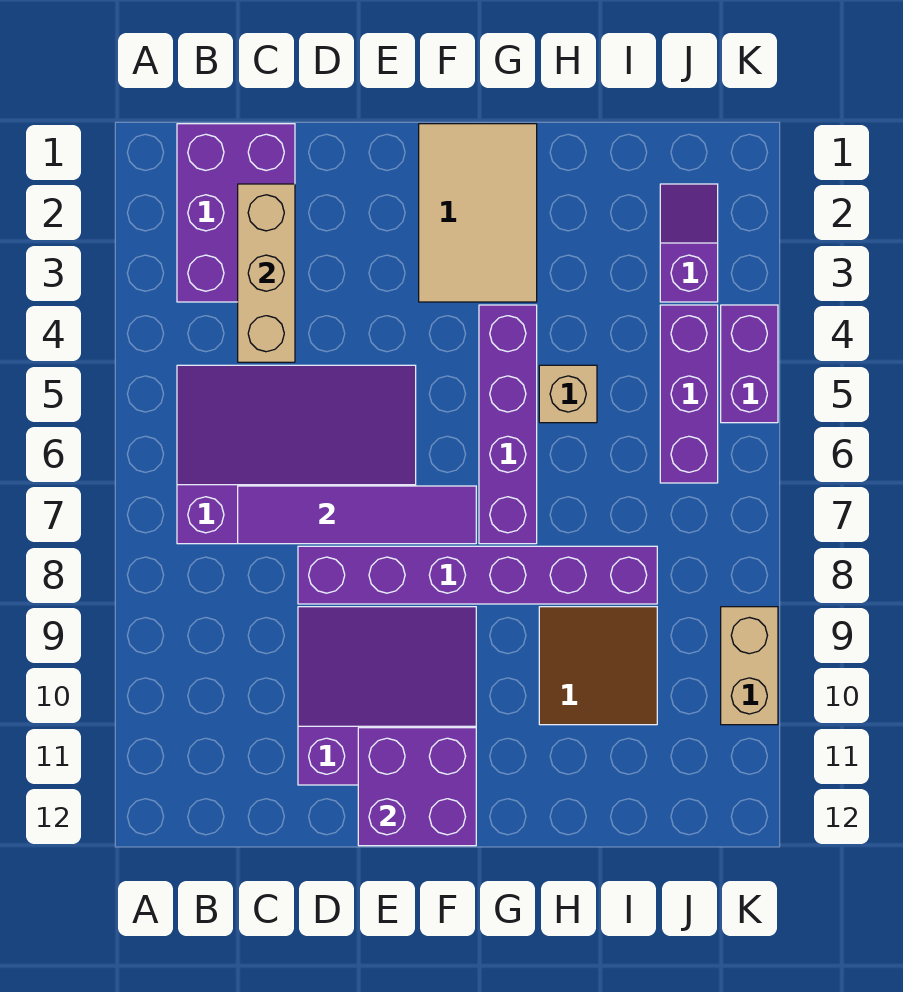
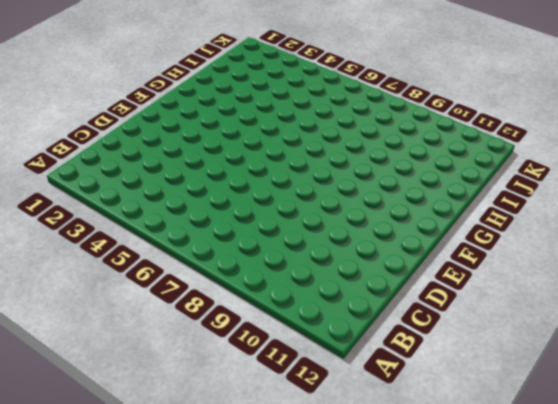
none -> purple 2x3 brick [177,124,295,302]
none -> purple 3x4 slope [177,365,416,544]
none -> purple 1x6 brick [298,546,657,604]

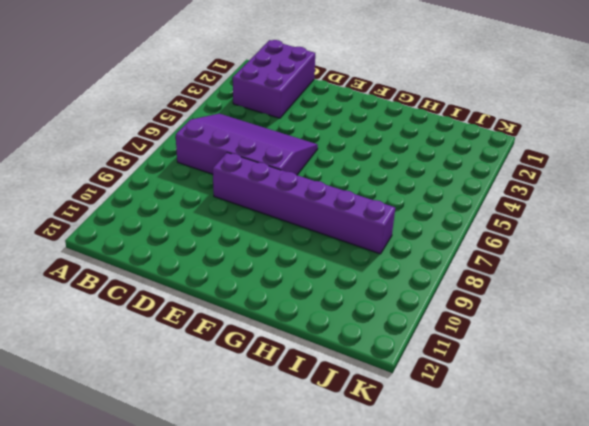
none -> purple 3x3 slope [298,607,476,785]
none -> tan 2x3 tile [419,124,537,302]
none -> purple 1x4 brick [479,305,537,544]

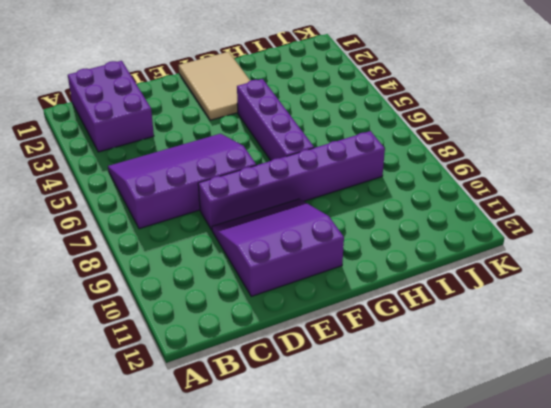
none -> tan 1x1 brick [539,365,597,423]
none -> brown 2x2 tile [539,607,657,725]
none -> purple 1x2 slope [660,184,718,302]

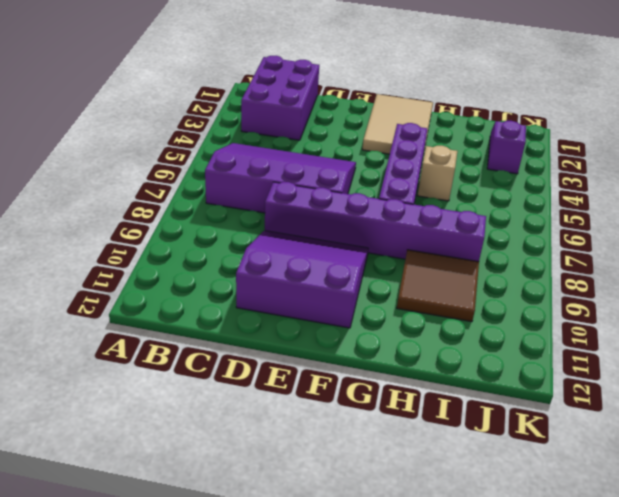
none -> purple 1x3 brick [660,305,718,483]
none -> purple 1x2 brick [721,305,778,423]
none -> tan 1x2 brick [721,607,778,725]

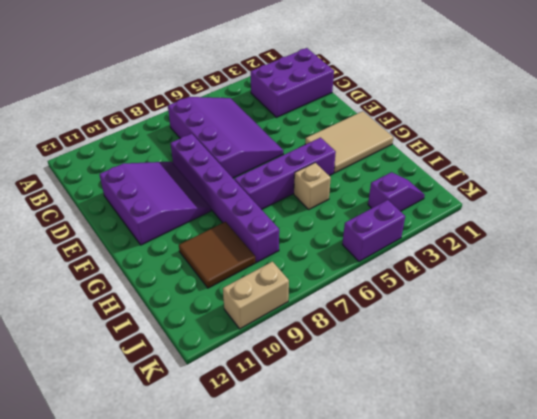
none -> purple 1x3 brick [660,305,718,483]
none -> tan 1x3 brick [238,184,295,362]
none -> purple 1x4 tile [238,486,476,544]

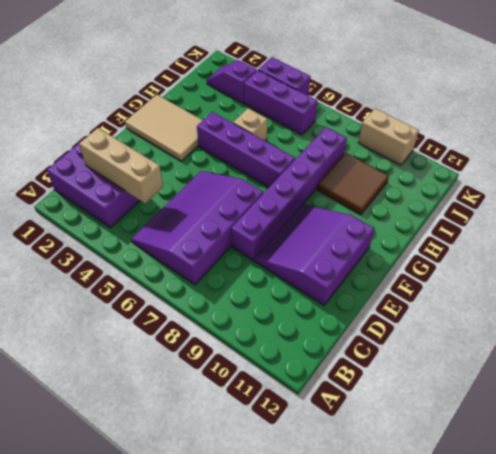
none -> purple 1x4 tile [238,486,476,544]
none -> purple 2x2 brick [358,728,476,846]

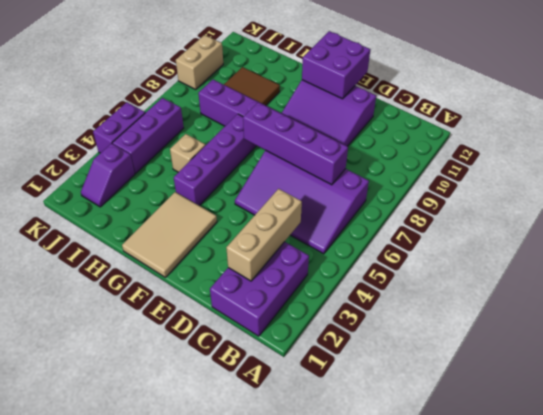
purple 1x4 brick [243,102,348,185] -> purple 1x4 tile [238,486,476,544]

